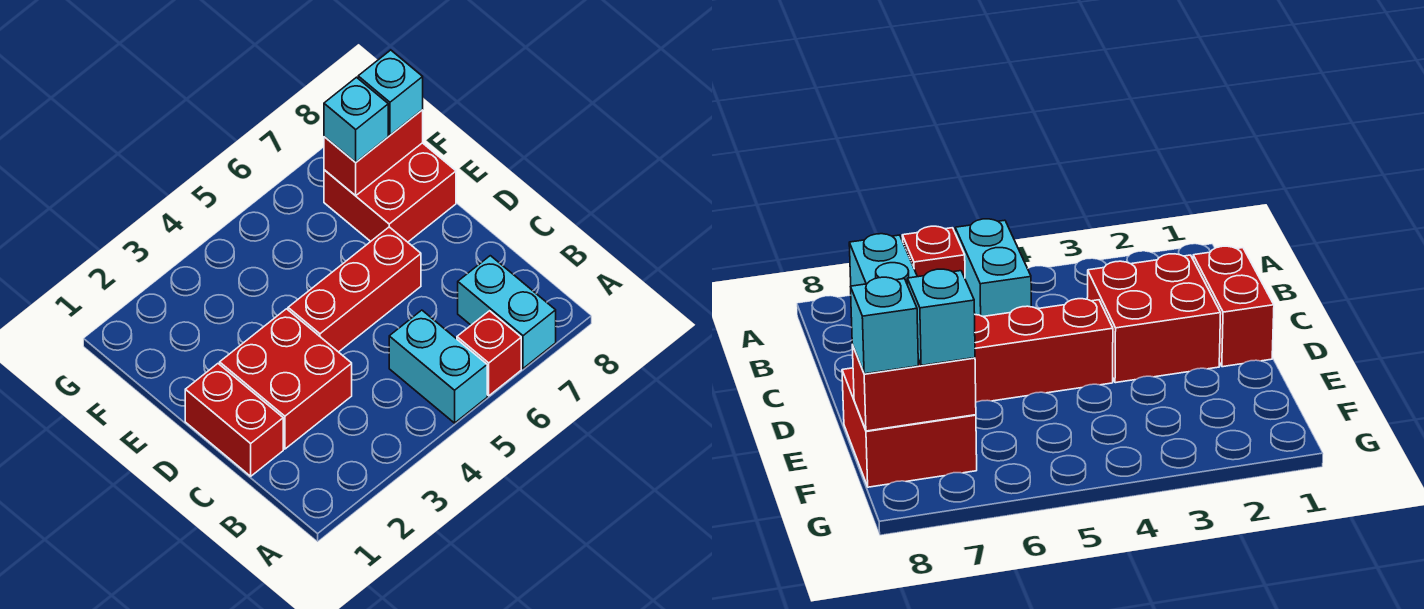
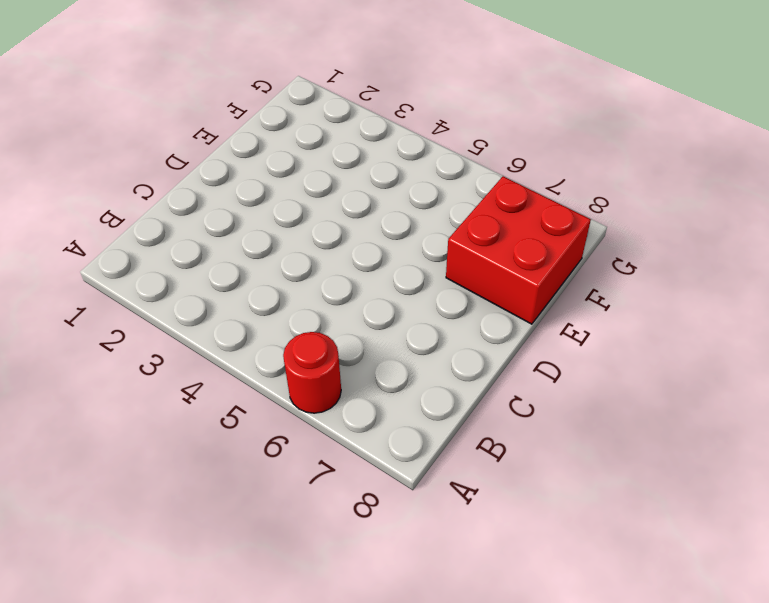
red 1x1 round brick [283,332,341,413] -> red 1x1 brick [457,311,521,396]
none -> cyan 1x2 brick [389,310,487,423]
none -> cyan 1x2 brick [458,256,556,368]

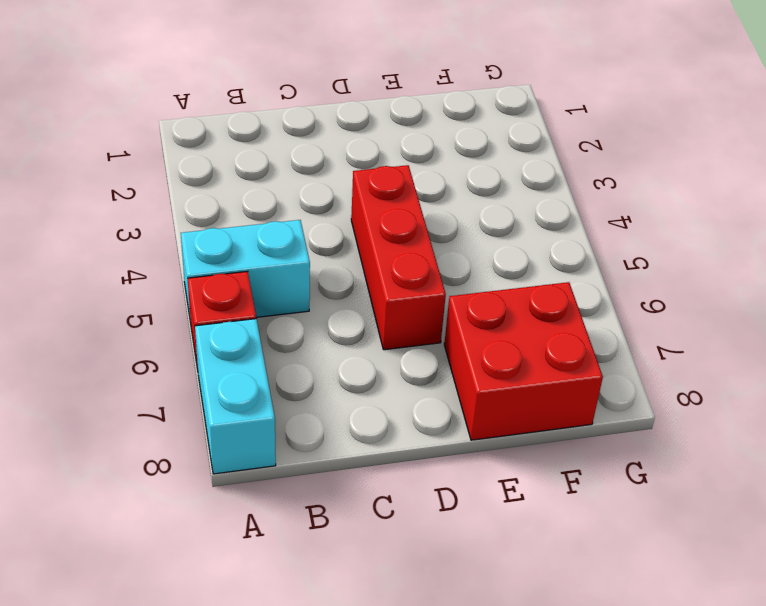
cyan 1x2 brick [195,319,276,474] -> cyan 1x2 brick turned to [458,256,556,368]
none -> red 1x2 brick [185,364,283,476]
none -> red 2x2 brick [220,309,352,449]

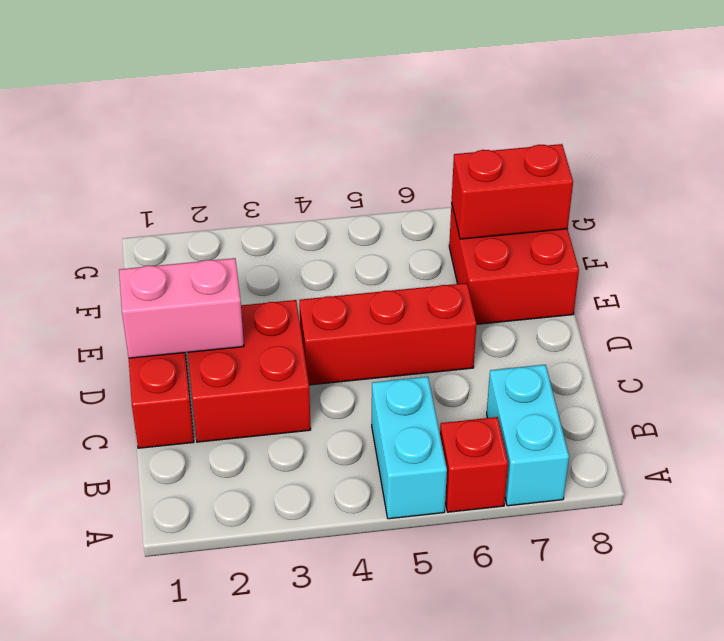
pink 1x2 brick [119,258,244,358] -> none
none -> cyan 1x1 brick [324,77,388,162]
none -> cyan 1x1 brick [358,50,423,135]

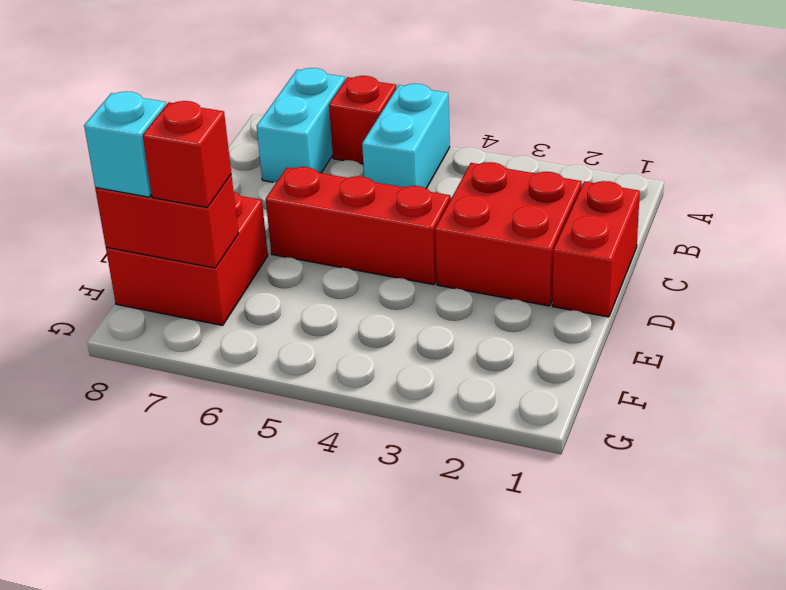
red 1x1 brick [143,101,231,208] -> cyan 1x1 brick [324,77,388,162]

